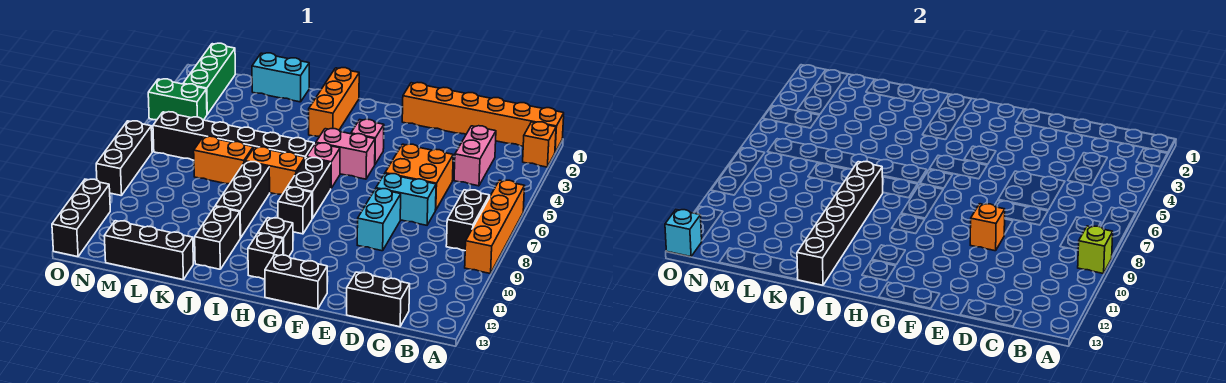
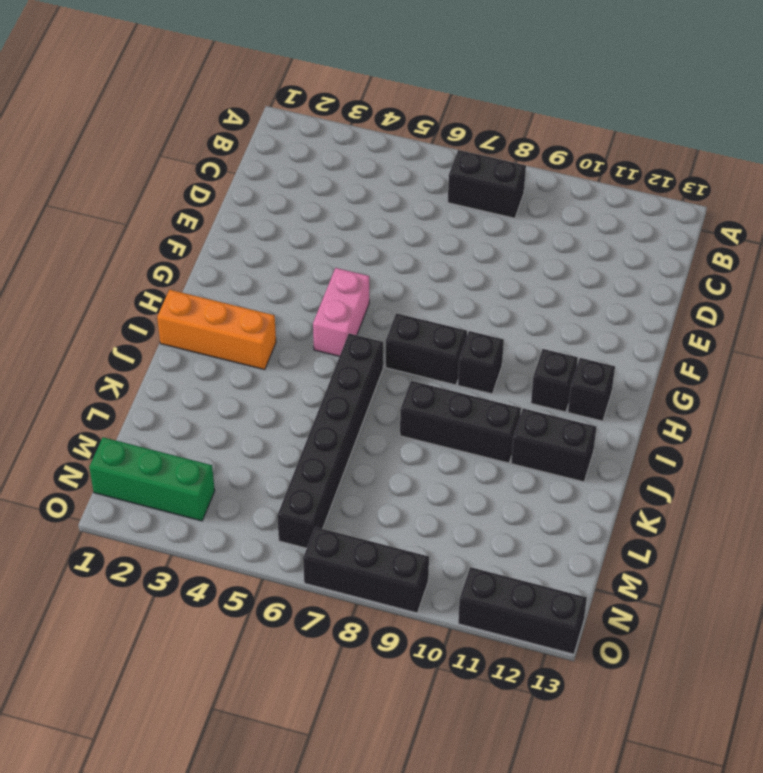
none -> orange 1x6 brick [402,82,564,152]
none -> orange 1x1 brick [523,122,556,167]
none -> orange 1x4 brick [465,180,525,274]
none -> pink 1x2 brick [454,126,496,186]

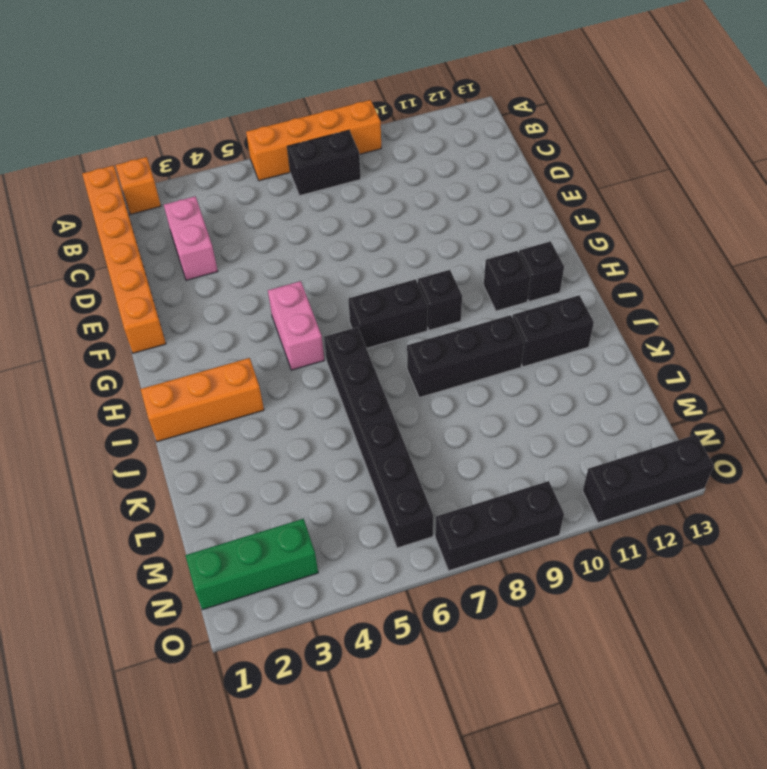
pink 1x2 brick [164,196,218,280] -> pink 1x2 brick turned to [454,126,496,186]
none -> black 1x2 brick [347,272,410,327]
none -> orange 2x2 brick [385,144,453,210]
none -> cyan 1x2 brick [376,174,436,225]
none -> cyan 1x2 brick [357,189,401,251]

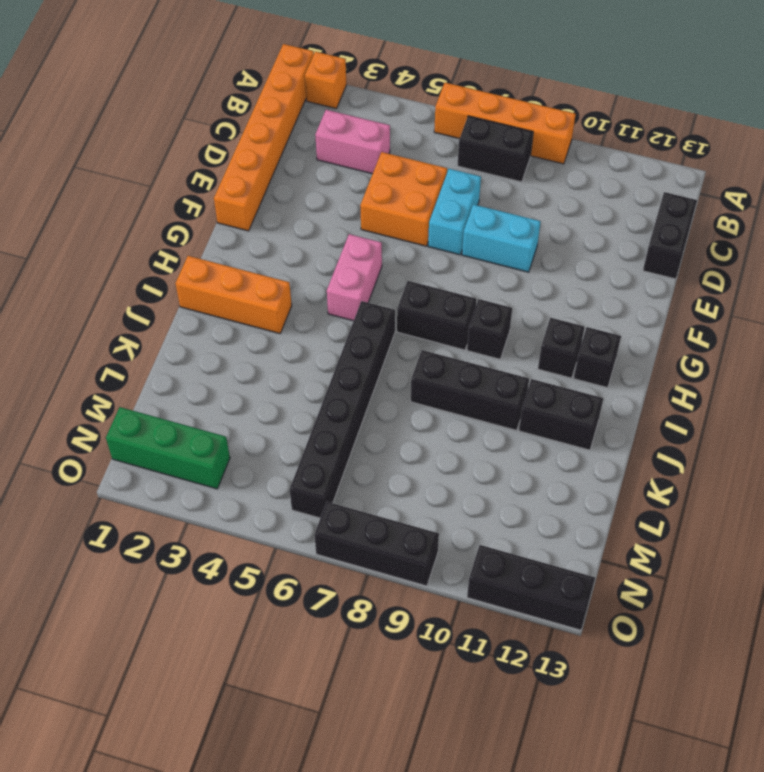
none -> black 1x2 brick [265,255,327,309]
none -> pink 1x1 brick [351,119,384,164]
none -> pink 1x1 brick [307,143,340,188]
none -> orange 1x2 brick [245,147,305,194]

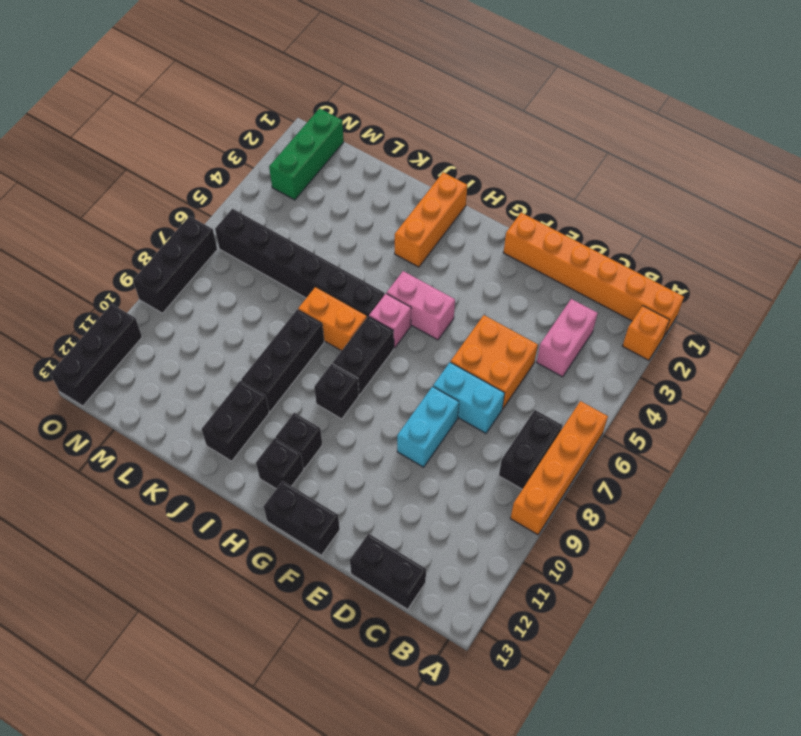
none -> pink 1x1 brick [351,119,384,164]
none -> cyan 1x2 brick [252,53,309,102]
none -> orange 1x2 brick [194,136,253,184]
none -> black 1x3 brick [104,221,193,279]

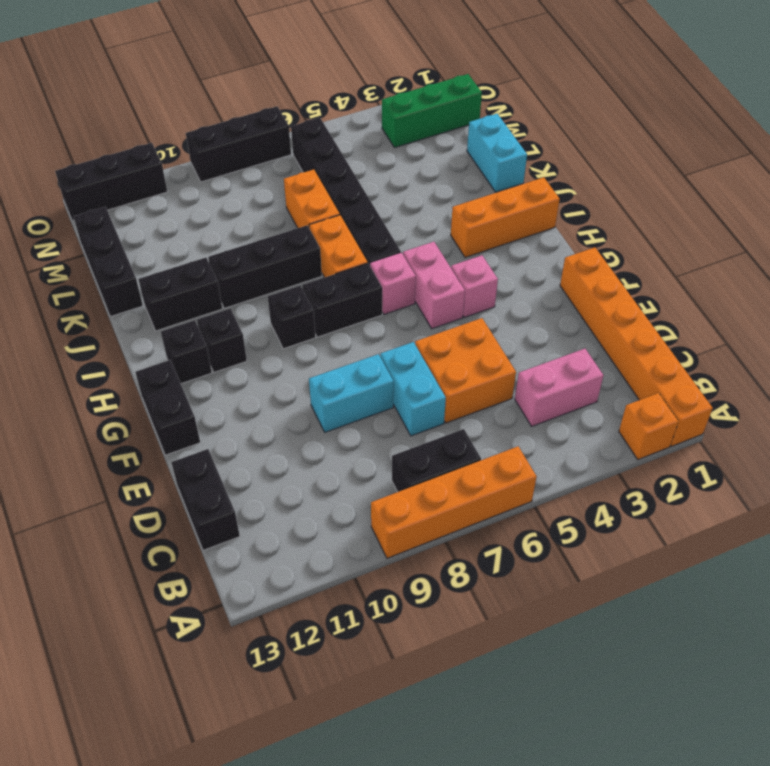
none -> green 1x2 brick [148,79,207,120]
none -> lime 1x1 brick [1078,226,1113,274]
none -> orange 1x1 brick [970,204,1005,251]
none -> black 1x6 brick [797,162,883,285]

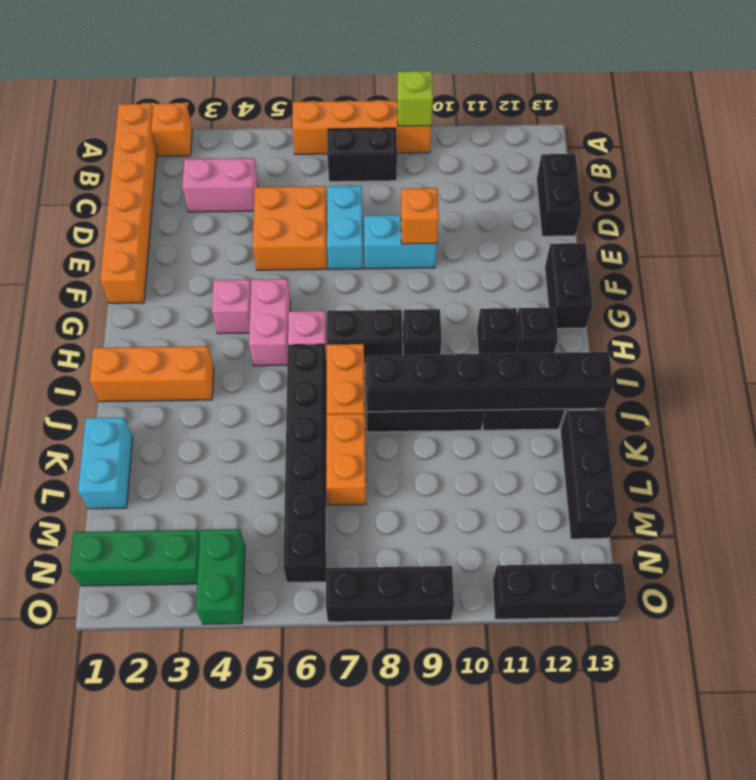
none -> cyan 1x1 brick [665,210,702,257]

